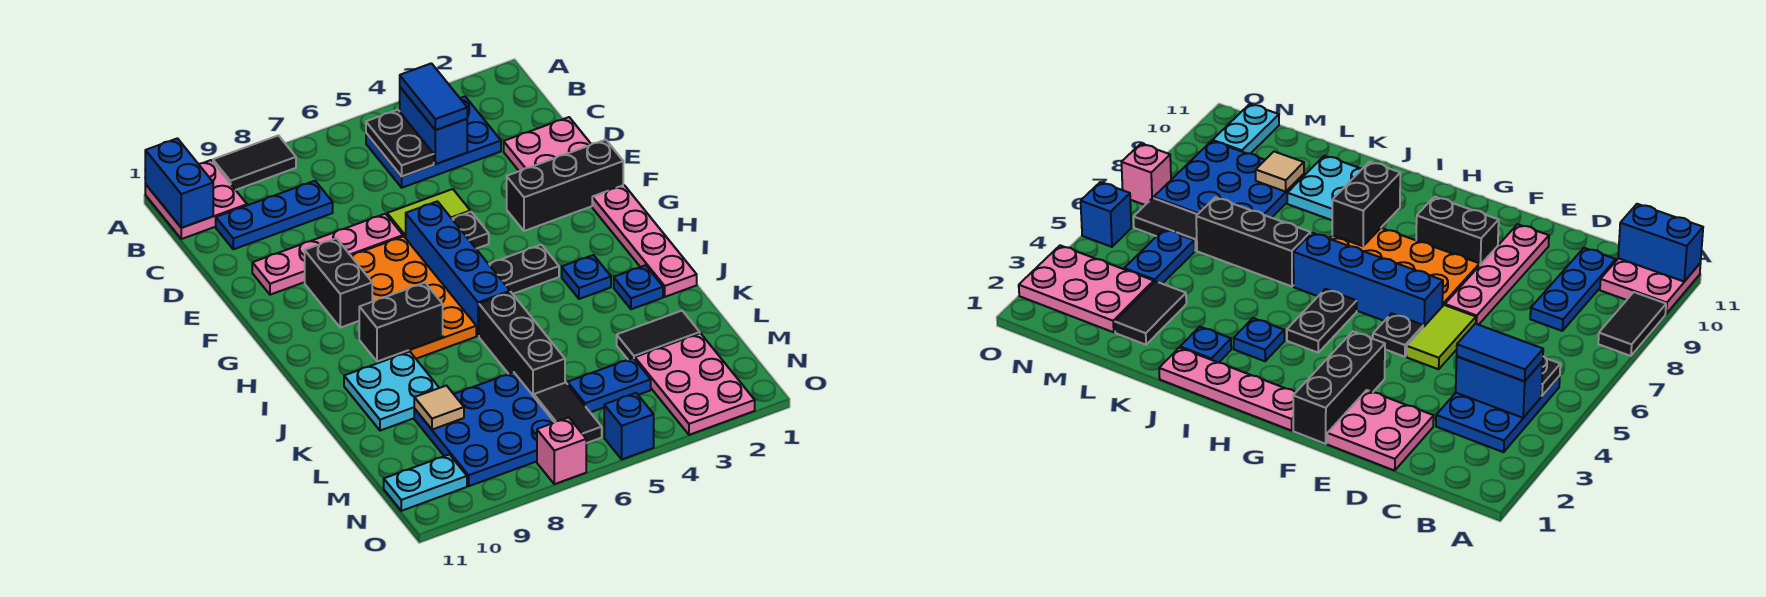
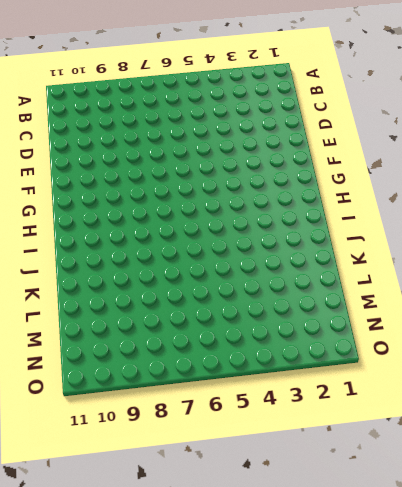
none -> black 1x2 tile [213,135,296,190]
none -> pink 2x2 plate [145,160,247,239]
none -> blue 2x3 plate [366,97,501,188]
none -> blue 1x3 plate [216,181,333,249]

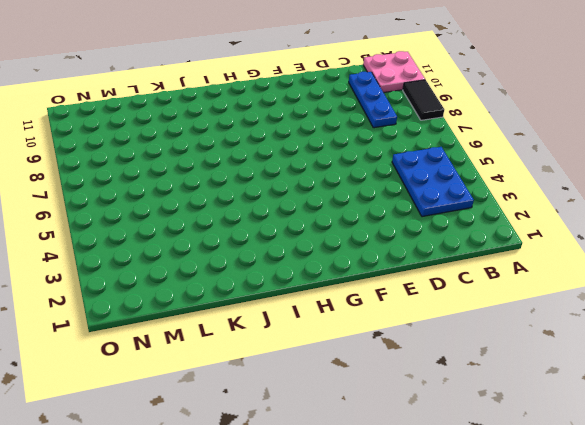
none -> pink 2x2 plate [504,117,591,171]
none -> lime 1x2 tile [387,189,470,238]
none -> pink 1x4 plate [252,214,403,295]
none -> black 1x3 brick [507,140,623,231]

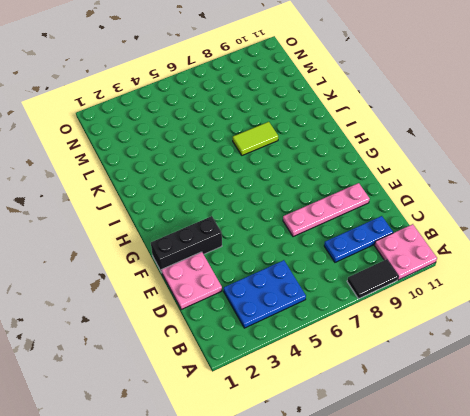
lime 1x2 tile [233,122,278,155] -> lime 1x2 tile moved to [387,189,470,238]
none -> black 1x1 plate [452,212,489,249]
none -> blue 1x4 brick [406,201,510,336]
none -> orange 2x4 plate [351,236,476,359]
none -> black 1x2 brick [305,238,372,328]

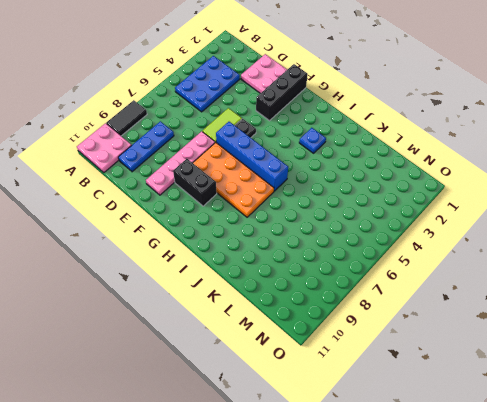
none -> pink 1x4 plate [592,185,697,297]
none -> black 1x2 plate [489,245,559,294]
none -> blue 1x1 plate [614,265,663,309]
none -> black 1x3 brick [479,292,565,396]

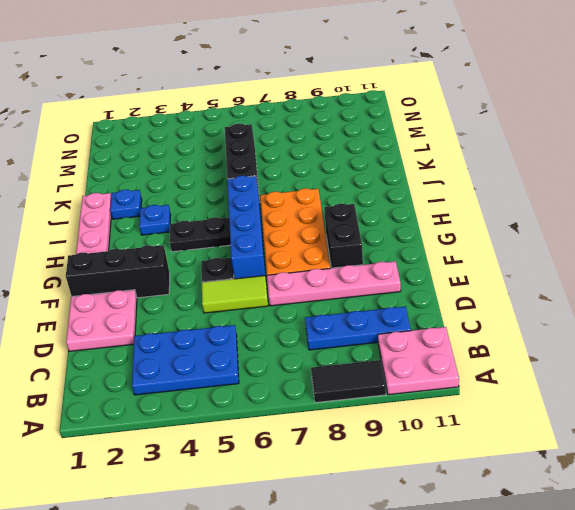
none -> cyan 2x2 plate [344,352,439,431]
none -> black 1x2 tile [617,311,700,359]
none -> blue 3x3 plate [414,372,554,486]
none -> pink 2x3 plate [635,333,755,435]

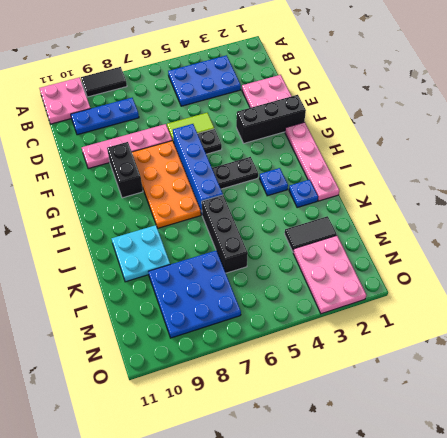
none -> blue 1x2 plate [568,358,651,412]
none -> black 1x2 tile [534,383,602,443]
none -> cyan 1x2 plate [384,455,467,511]
none -> blue 1x1 brick [604,393,654,459]

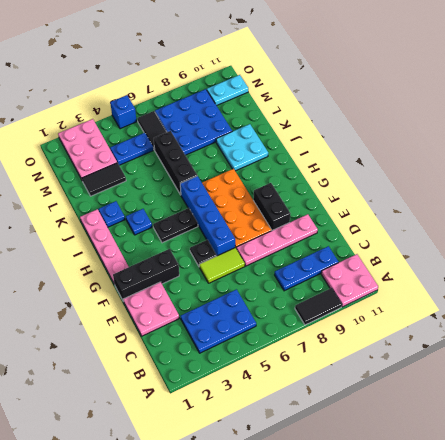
none -> pink 1x1 brick [537,417,586,484]
none -> blue 1x2 brick [145,138,213,228]
none -> blue 1x2 brick [400,87,467,164]
none -> black 1x2 plate [366,110,434,176]

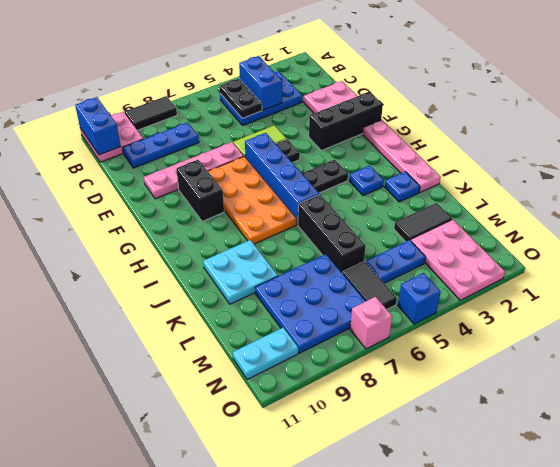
none -> black 1x2 brick [359,283,443,362]
none -> tan 1x1 tile [414,386,464,430]
none -> blue 1x2 tile [400,63,467,130]

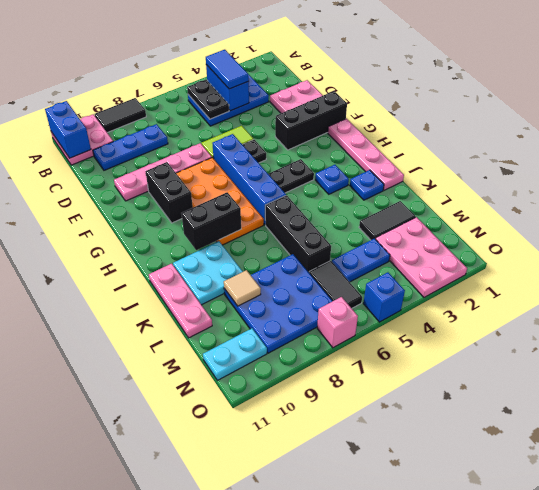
pink 1x3 plate [149,264,212,338] -> none

